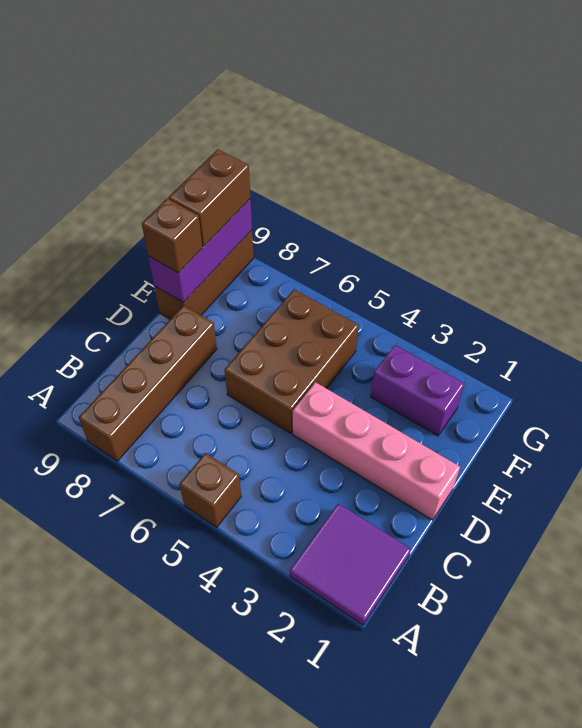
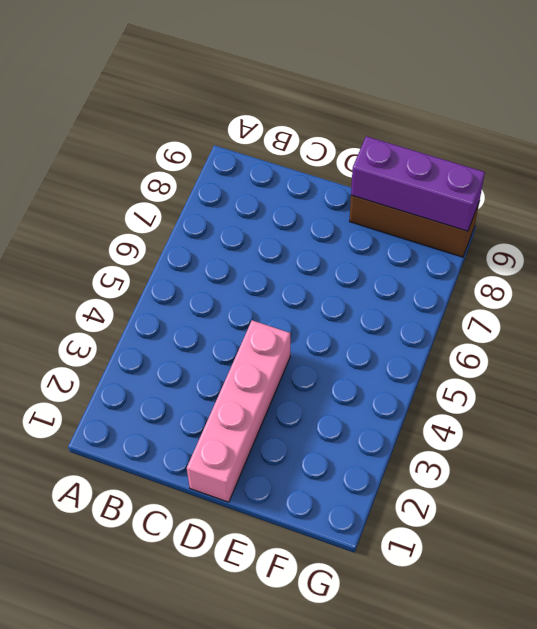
none -> purple 2x2 tile [290,503,411,625]
none -> brown 1x1 brick [179,453,241,527]

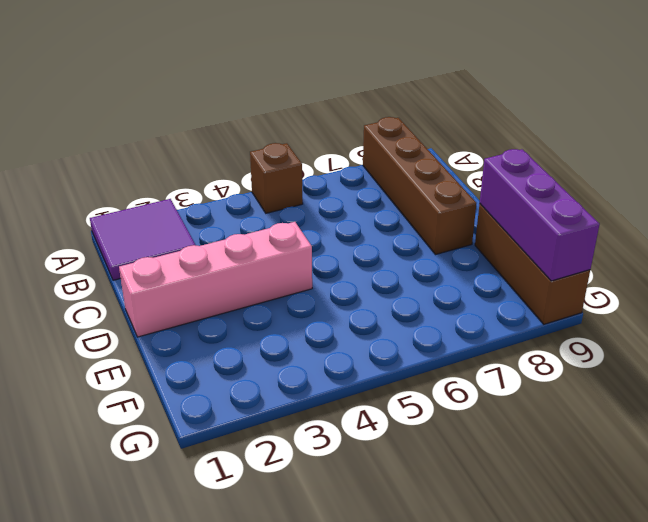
none -> brown 2x3 brick [225,290,359,433]
none -> purple 1x2 brick [371,345,465,436]

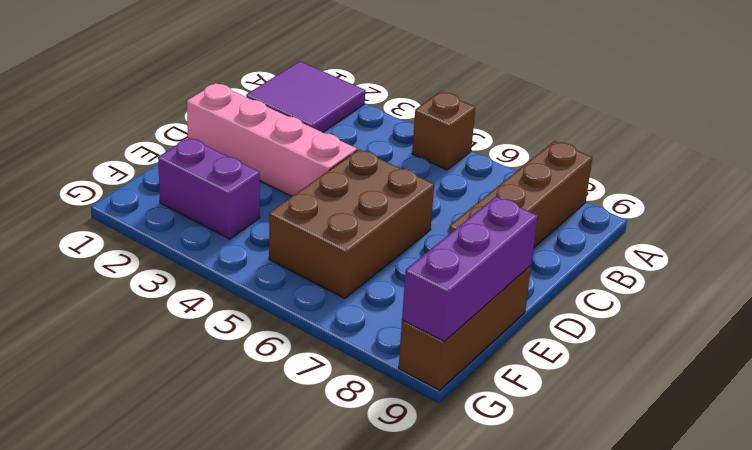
none -> brown 1x1 brick [142,198,203,273]
none -> brown 1x2 brick [168,149,250,246]

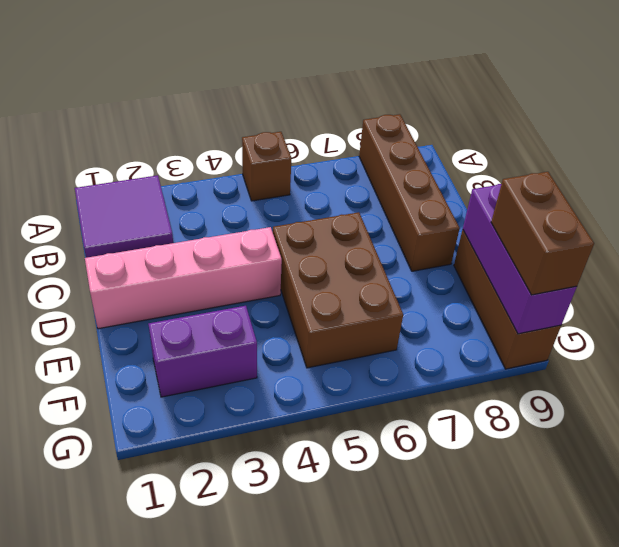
none -> brown 1x1 brick [142,198,203,273]

